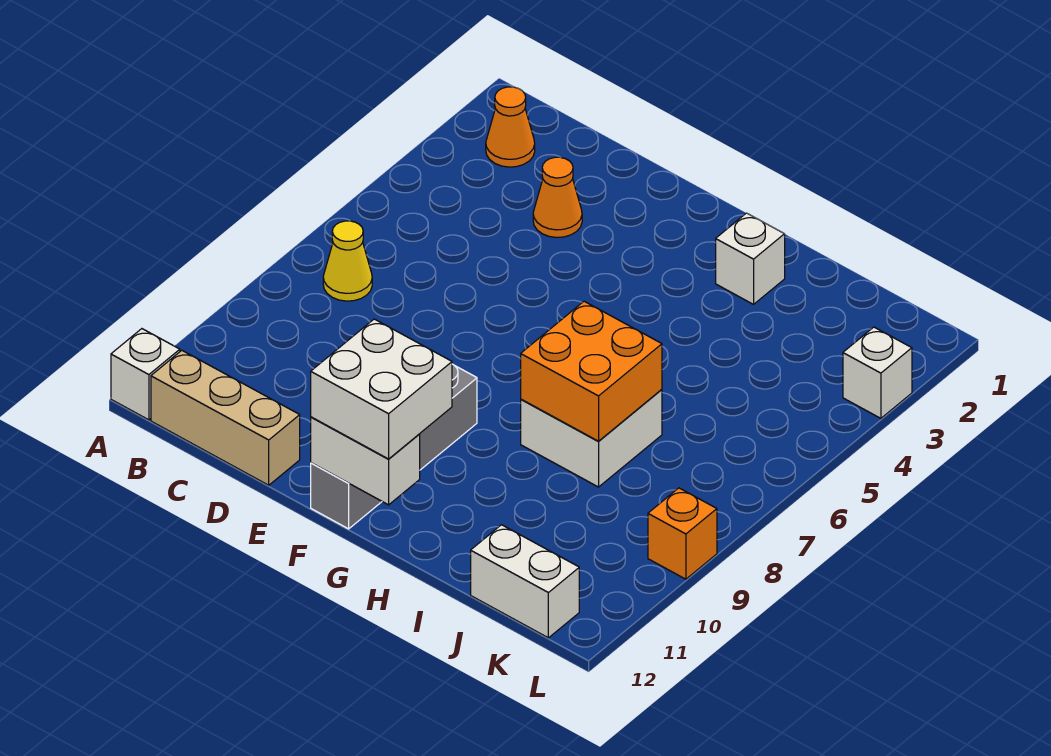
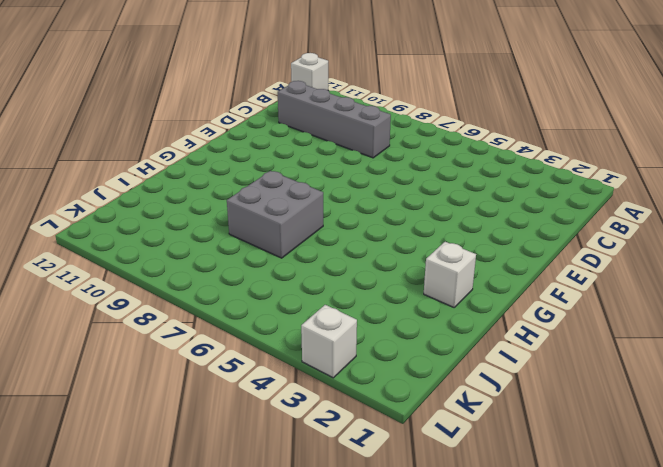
grey 1x4 brick [278,81,391,158] -> grey 1x4 brick moved to [311,364,477,529]
grey 2x2 brick [227,171,323,258] -> white 2x2 brick [521,390,662,487]
none -> orange 1x1 cone [486,87,535,167]
none -> yellow 1x1 cone [323,221,372,301]
none -> tan 1x3 brick [151,350,300,485]

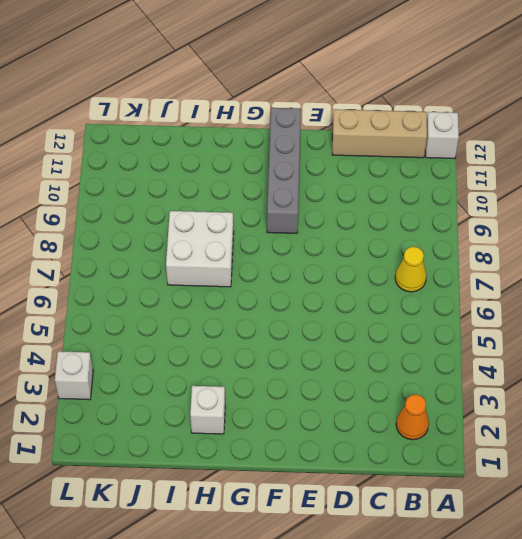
none -> orange 1x1 cone [533,157,582,238]
none -> white 1x2 brick [471,525,579,638]
none -> orange 1x1 brick [648,488,717,579]

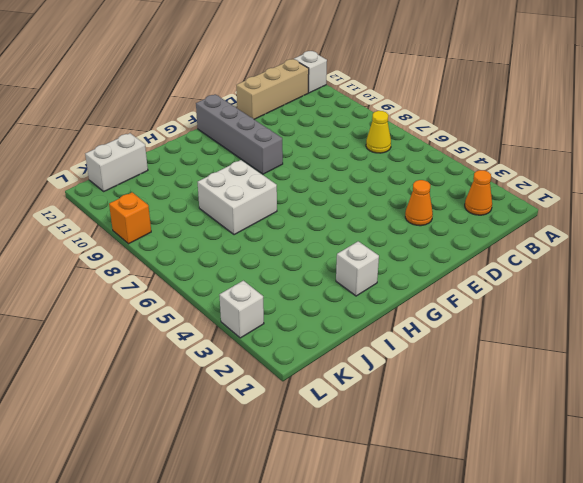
none -> white 1x2 brick [311,417,420,505]
none -> orange 2x2 brick [521,301,662,441]
none -> white 2x2 brick [311,319,452,459]

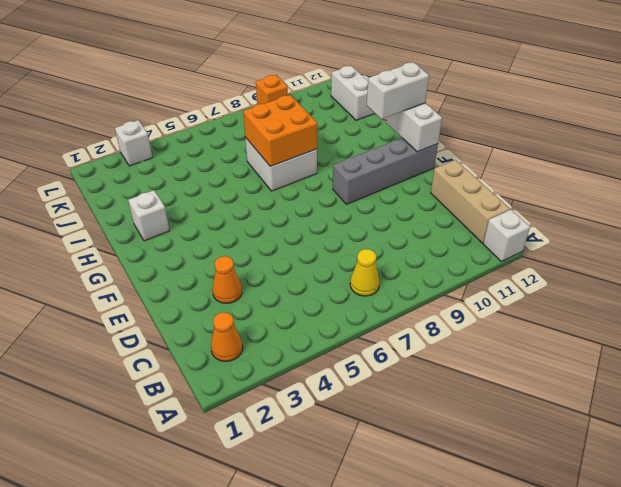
white 1x2 brick [366,62,429,119] -> white 2x2 brick [311,319,452,459]

